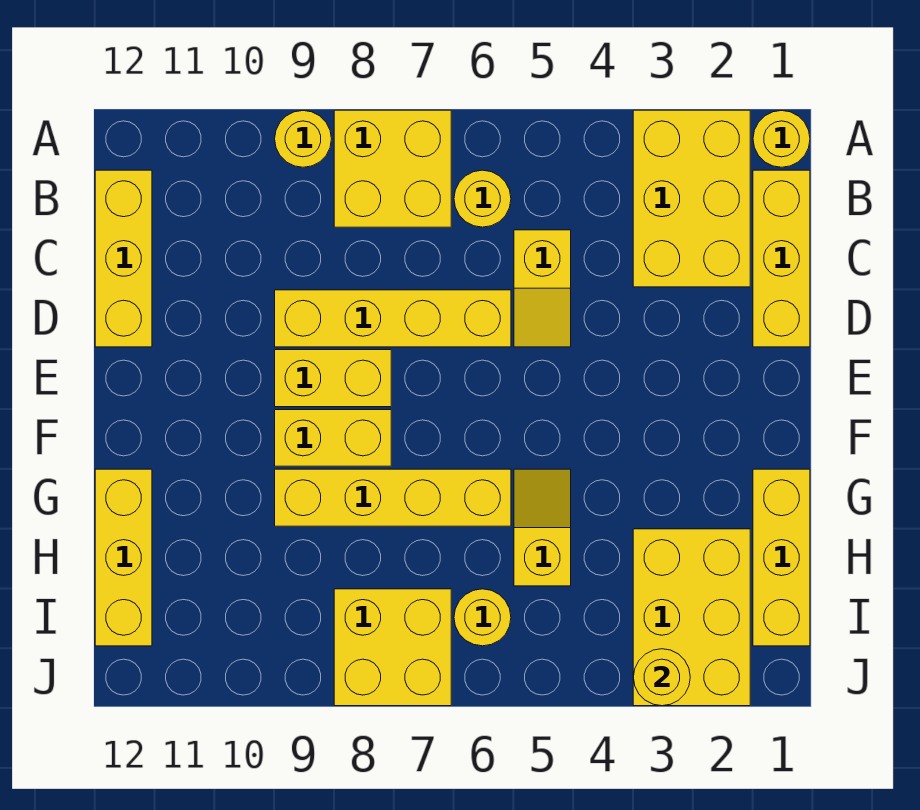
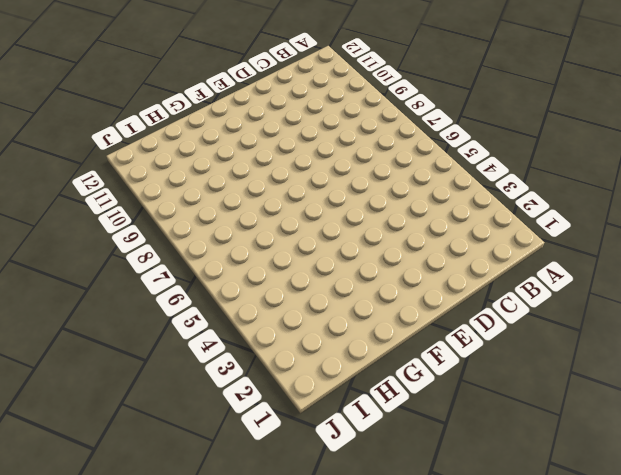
none -> yellow 1x1 round brick [753,111,810,167]
none -> yellow 2x3 brick [633,110,750,287]
none -> yellow 2x2 brick [334,110,451,227]

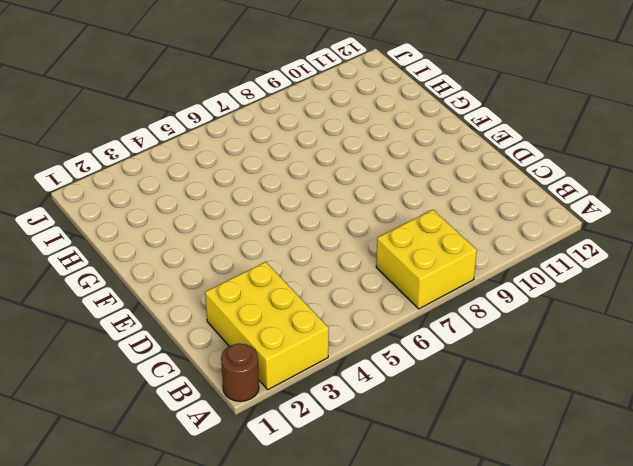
brown 1x1 round brick [221,343,259,401] -> yellow 1x1 round brick [753,111,810,167]
none -> yellow 1x1 round brick [275,111,331,167]
none -> yellow 1x3 brick [753,170,810,347]
none -> yellow 1x1 round brick [454,170,511,227]

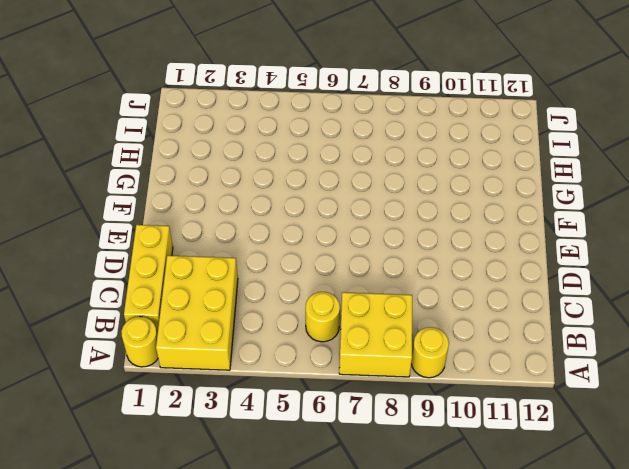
none -> yellow 1x3 brick [95,170,152,347]
none -> yellow 1x2 slope [514,230,571,347]
none -> yellow 1x4 brick [275,290,511,347]

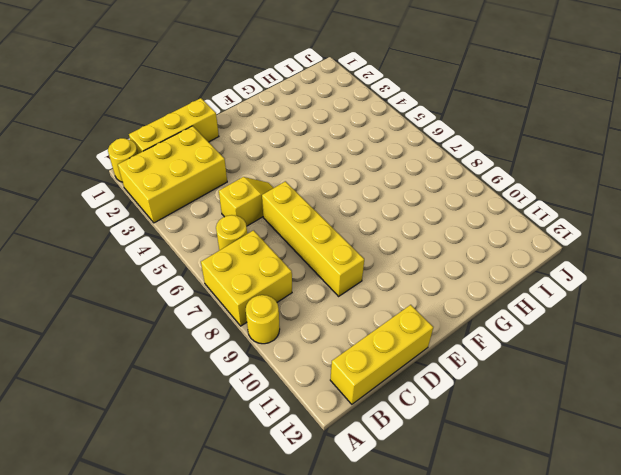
none -> yellow 1x2 brick [275,350,391,407]
none -> yellow 1x2 brick [275,410,391,466]
none -> yellow 1x3 brick [753,469,810,646]

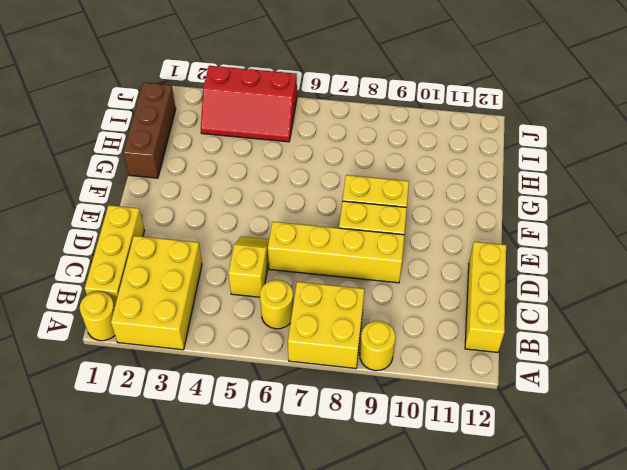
brown 1x3 brick [123,83,176,178] -> yellow 1x3 brick [753,469,810,646]
red 2x3 slope [201,66,297,142] -> yellow 2x3 brick [633,529,750,706]
none -> yellow 1x2 slope [514,469,571,586]
none -> yellow 1x4 brick [275,469,511,526]
none -> yellow 1x3 brick [95,469,152,646]

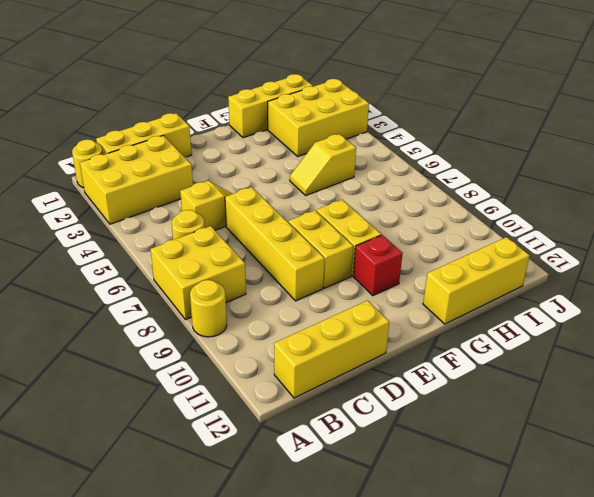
red 1x1 brick [353,235,403,296] -> none
none -> yellow 1x4 brick [275,469,511,526]
none -> yellow 1x1 round brick [454,589,511,646]
none -> yellow 2x2 brick [334,589,451,706]

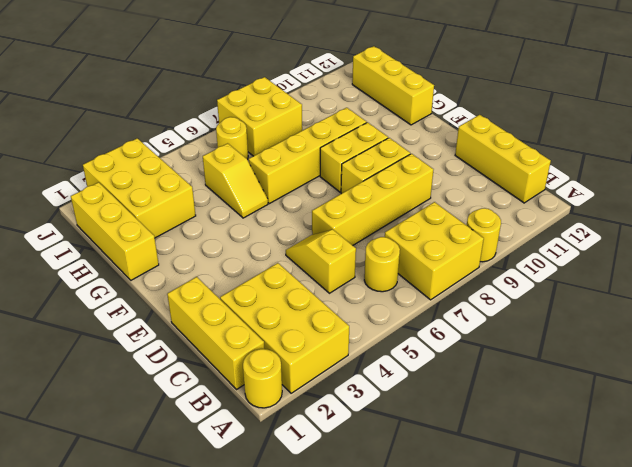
none -> yellow 1x1 round brick [633,649,690,706]

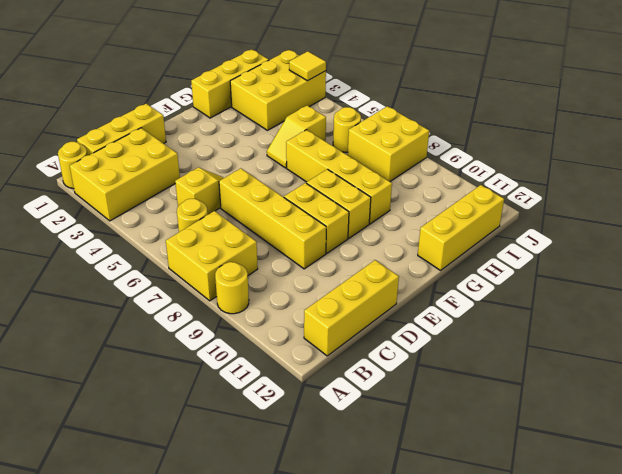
yellow 1x1 tile [289,51,326,81] -> yellow 1x1 round brick [633,649,690,706]

